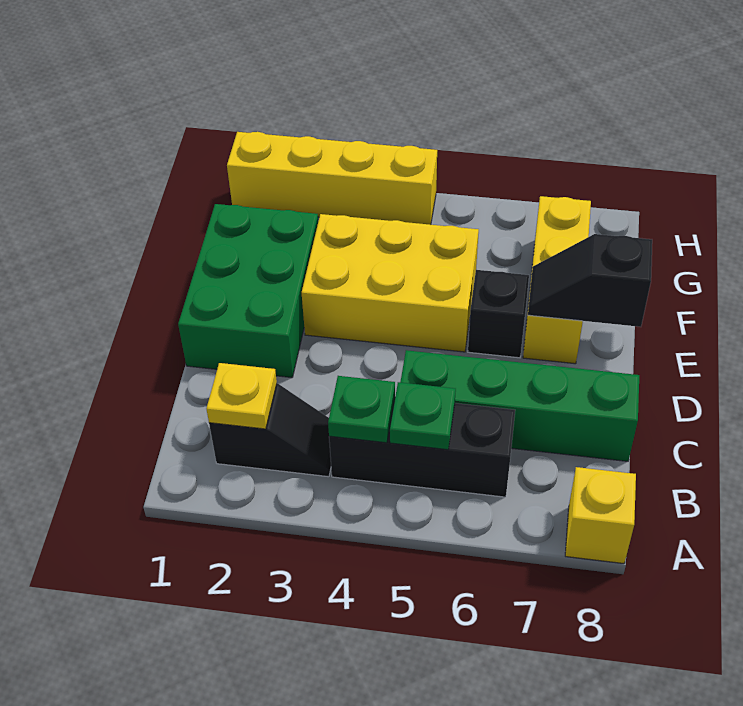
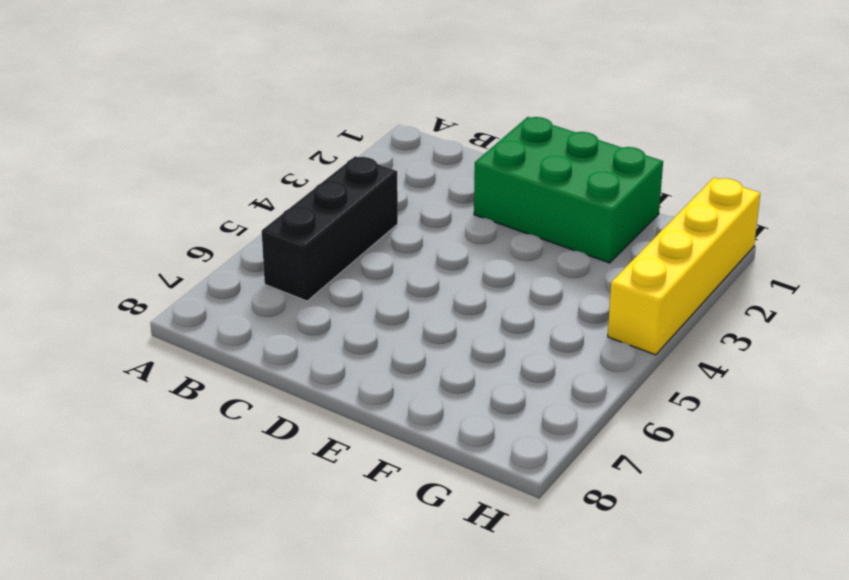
none -> yellow 1x1 brick [565,467,636,564]
none -> black 1x2 slope [209,384,331,477]
none -> green 1x4 brick [400,350,639,461]

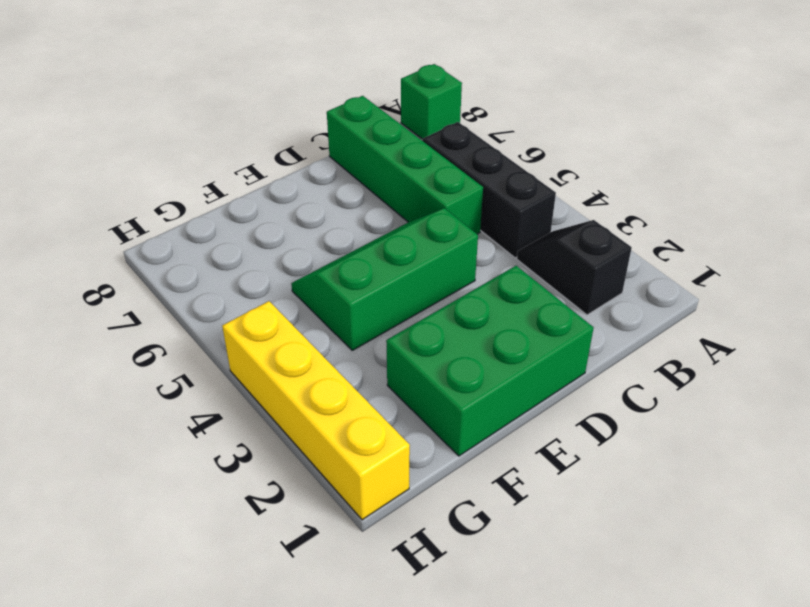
green 1x1 brick [401,64,462,139] -> yellow 1x1 brick [565,467,636,564]
green 2x3 slope [291,208,478,350] -> yellow 2x3 brick [302,214,479,352]
none -> black 1x1 brick [468,270,529,358]
none -> yellow 1x3 brick [523,196,591,364]
none -> yellow 1x1 plate [206,363,277,429]

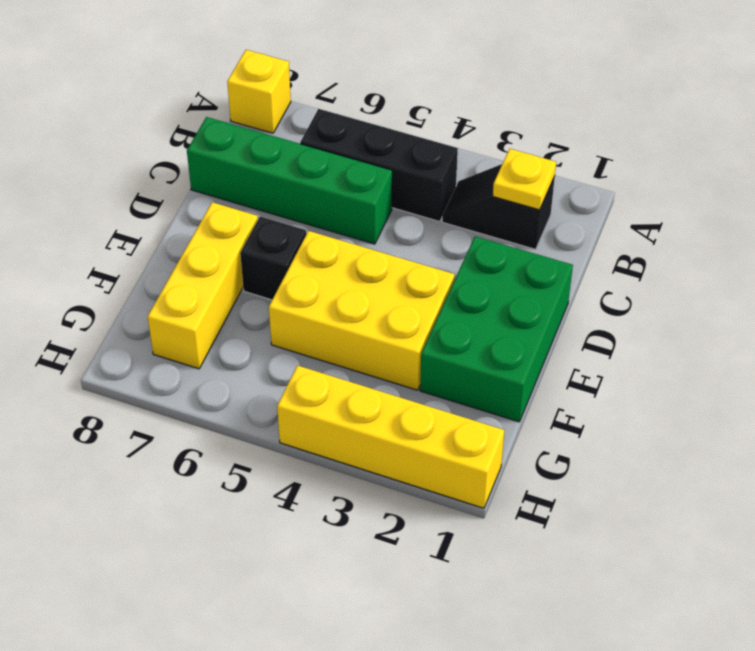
none -> green 1x1 plate [328,376,395,443]
none -> green 1x1 plate [390,382,456,450]
none -> black 1x2 slope [528,234,652,327]

